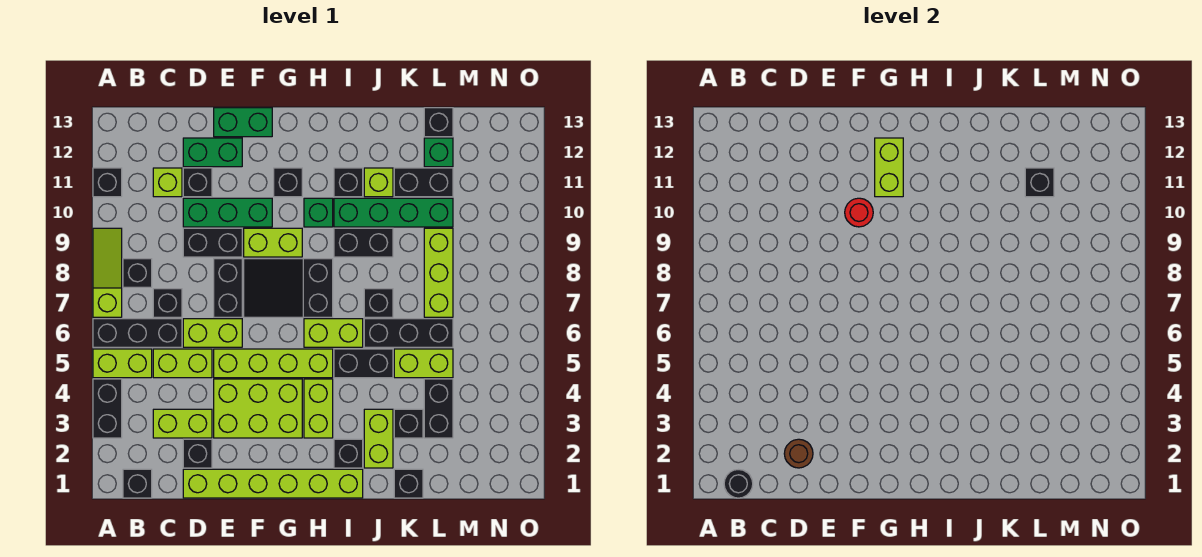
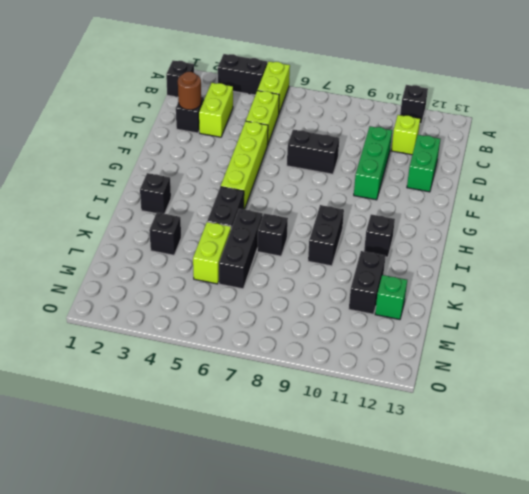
none -> black 1x3 brick [93,319,182,347]
none -> lime 1x3 slope [93,228,122,317]
none -> black 1x1 brick [123,259,152,287]
none -> black 1x1 brick [153,289,182,317]

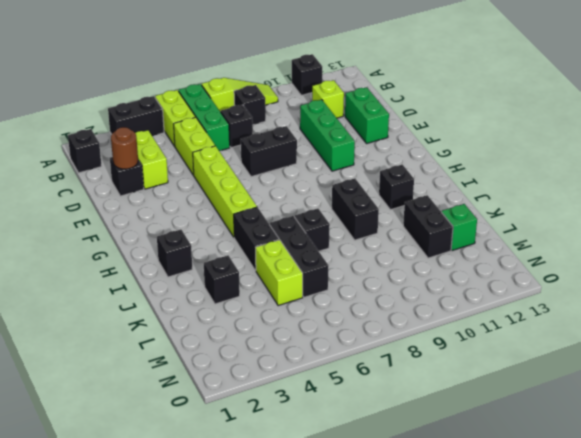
green 1x3 brick [179,84,230,151] -> black 1x3 brick [93,319,182,347]
none -> lime 1x6 brick [183,469,363,498]
none -> lime 1x2 brick [183,319,242,347]
none -> black 1x2 brick [183,228,242,257]
none -> black 1x1 brick [183,168,212,197]

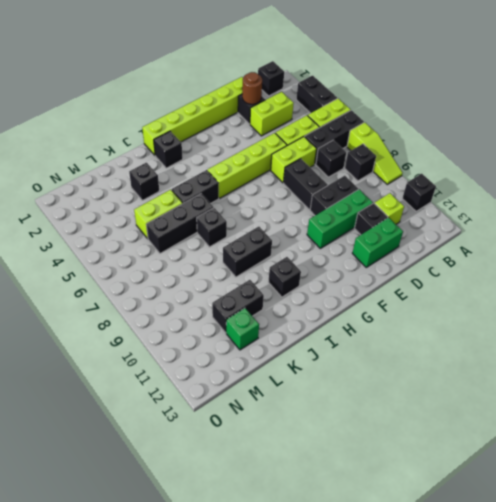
none -> lime 2x3 brick [214,379,302,438]
none -> green 1x2 brick [214,108,272,137]
none -> black 2x3 slope [244,259,333,317]
none -> lime 1x2 brick [244,228,302,257]

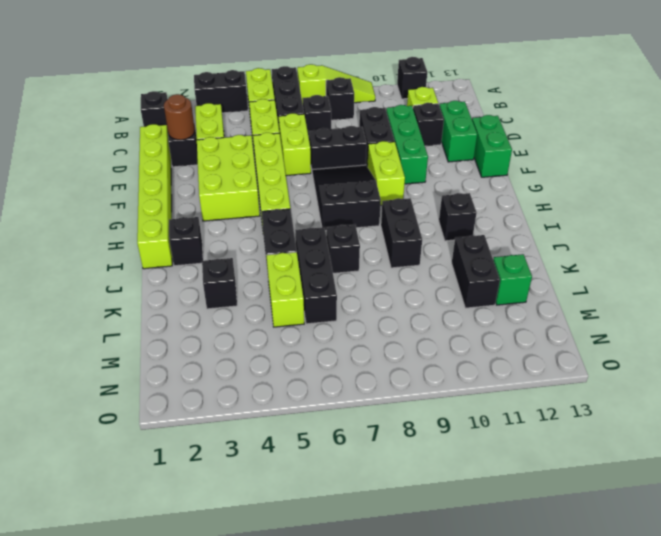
none -> black 1x1 brick [274,168,302,197]
none -> lime 1x2 brick [304,379,333,438]
none -> lime 1x2 brick [304,319,363,347]
none -> green 1x1 brick [304,198,333,227]

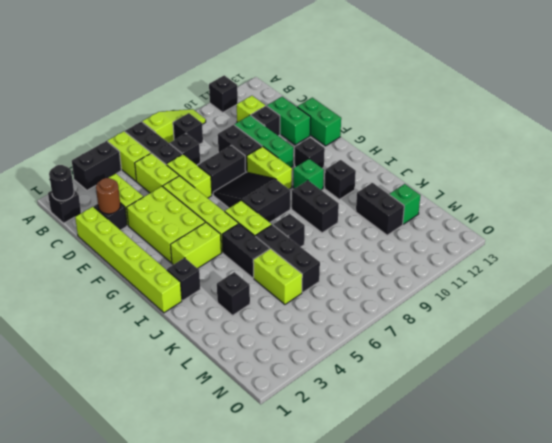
none -> green 1x4 brick [334,198,453,227]
none -> lime 1x2 brick [364,409,393,468]
none -> lime 1x1 brick [364,168,393,197]
none -> black 1x1 brick [394,469,423,498]

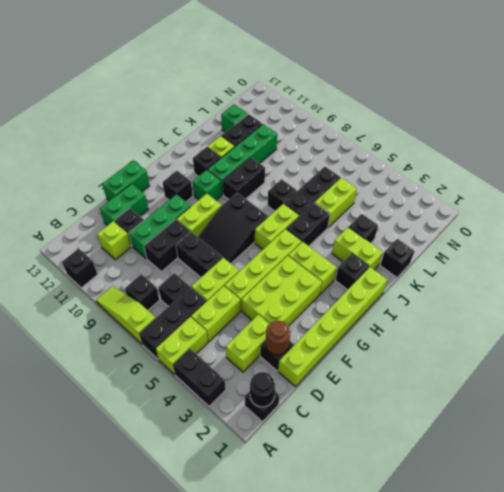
none -> black 1x2 brick [424,379,453,438]
none -> lime 1x3 brick [424,228,453,317]
none -> black 1x1 brick [424,108,453,137]
none -> red 1x1 round brick [845,198,873,227]

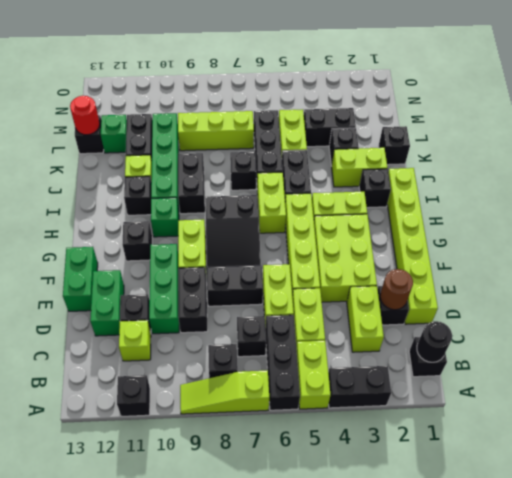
red 1x1 round brick [70,96,100,135] -> red 1x1 round brick moved to [845,198,873,227]
none -> lime 1x2 brick [875,138,903,197]
none -> black 1x1 brick [1025,168,1054,197]

